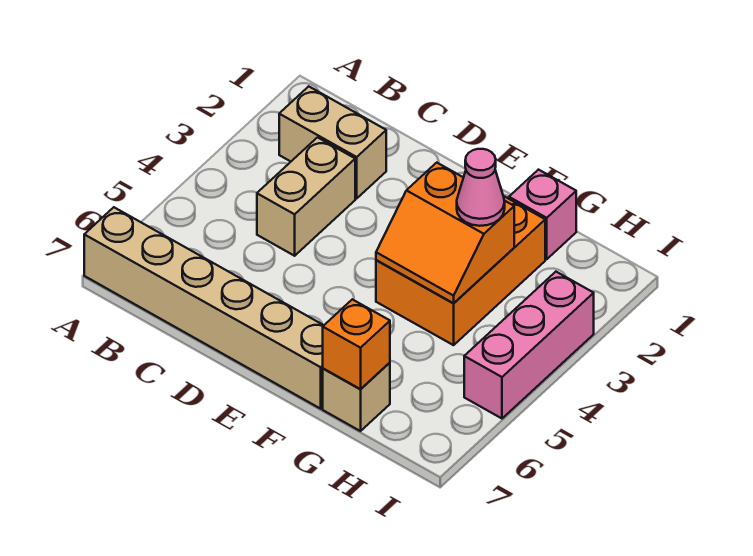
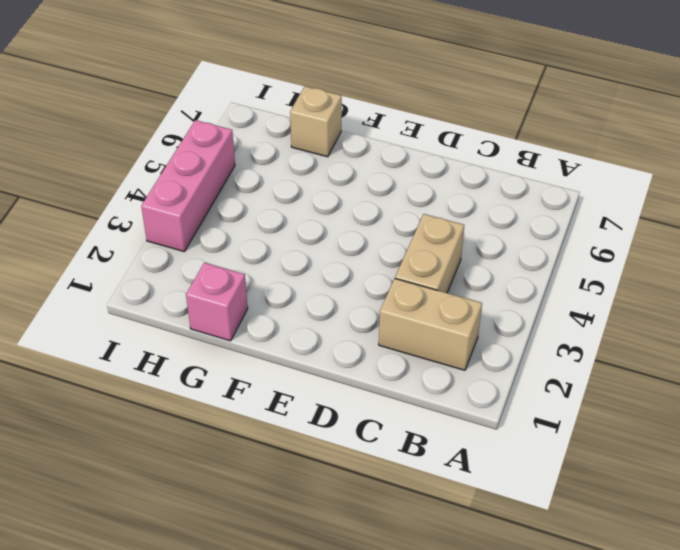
none -> tan 1x6 brick [84,207,324,409]
none -> orange 2x3 brick [376,196,545,345]

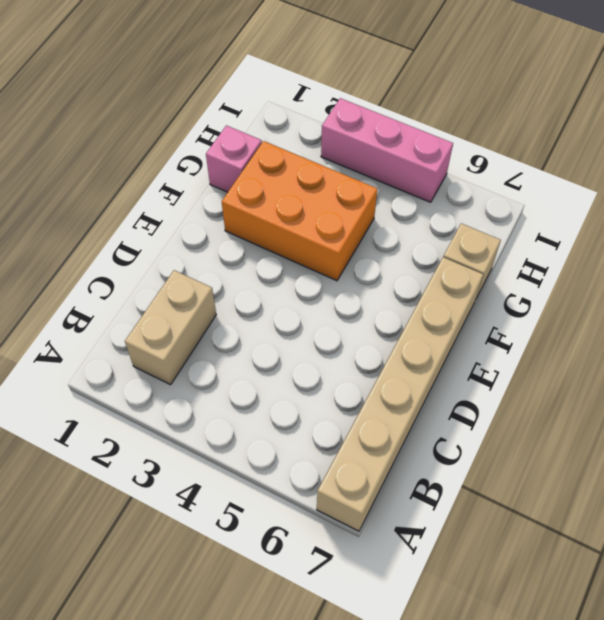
none -> tan 1x2 brick [257,138,355,256]
none -> orange 2x2 slope [376,163,514,303]

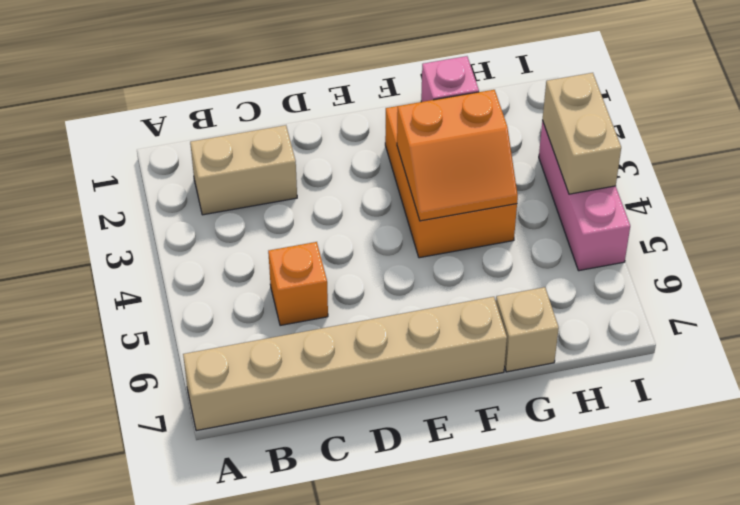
orange 1x1 brick [268,242,328,326] -> orange 1x1 brick moved to [323,299,390,389]
tan 1x2 brick [542,73,621,194] -> tan 1x2 brick moved to [257,138,355,256]
none -> pink 1x1 cone [457,149,505,226]

